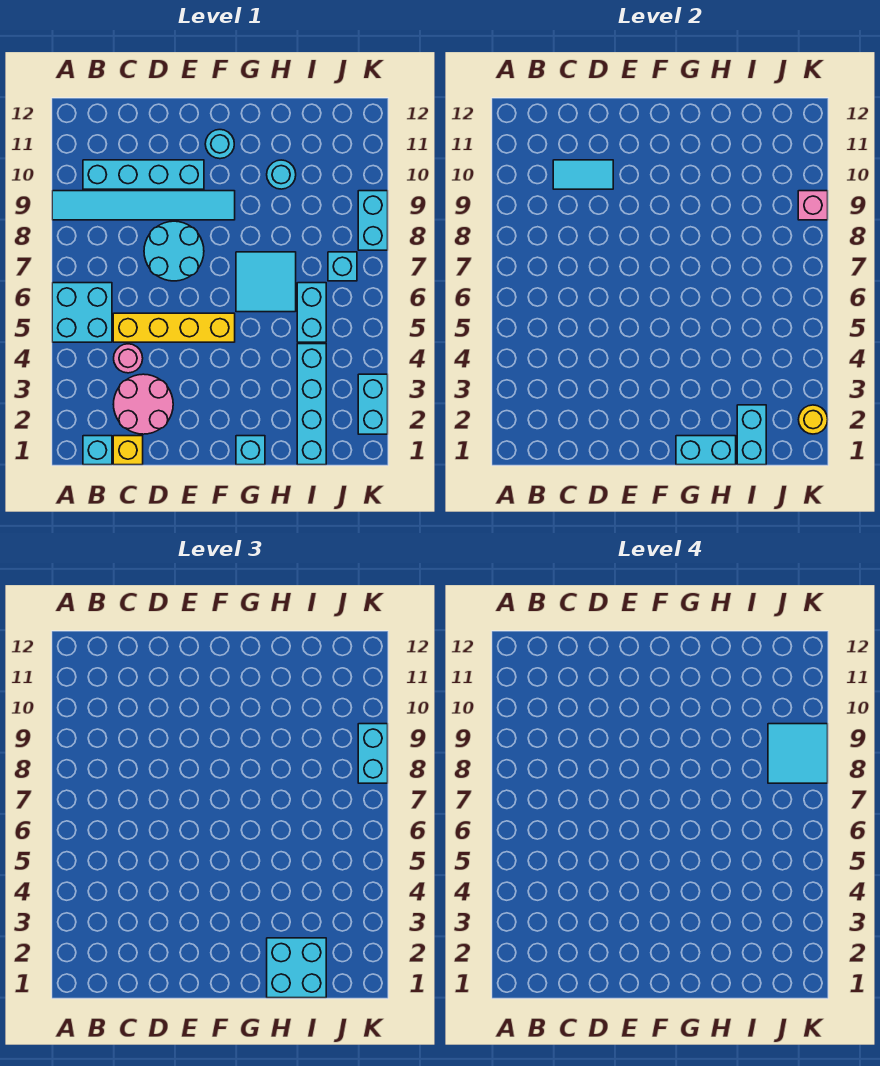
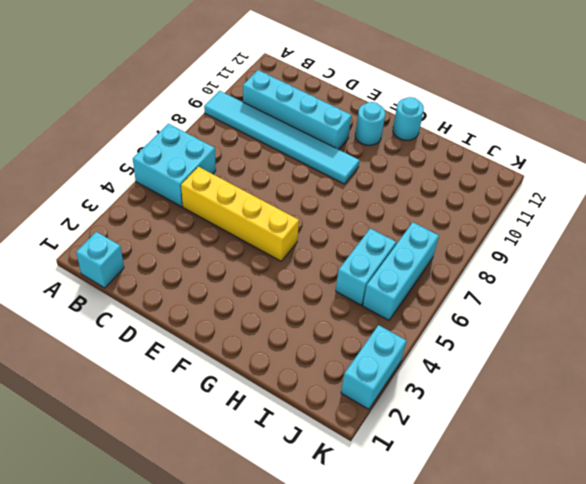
cyan 1x1 round brick [393,97,424,140] -> cyan 1x1 round brick moved to [267,160,296,189]
cyan 1x3 brick [363,222,439,320] -> cyan 1x1 brick [328,252,357,281]
none -> yellow 1x1 brick [113,436,143,465]
none -> pink 2x2 round brick [113,374,173,434]
none -> pink 1x1 round brick [114,344,143,373]

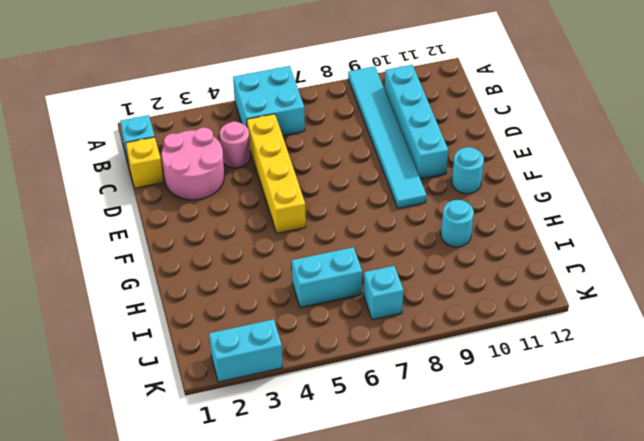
none -> cyan 2x2 round brick [144,221,204,281]
none -> cyan 1x1 brick [236,436,265,465]
none -> cyan 2x2 tile [236,252,296,312]

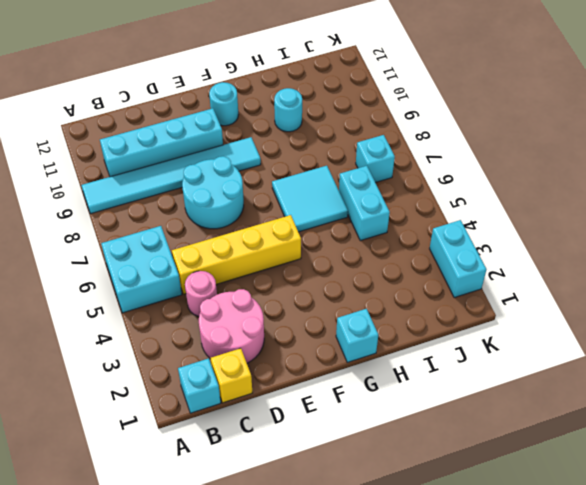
none -> cyan 1x4 brick [297,344,326,465]
none -> cyan 1x2 brick [358,191,388,250]
none -> cyan 1x2 tile [553,160,613,189]

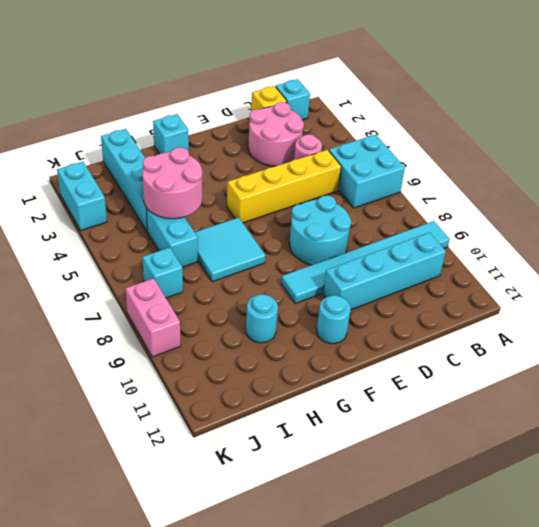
pink 2x2 round brick [142,147,202,219] -> none
pink 1x2 brick [125,278,181,357] -> cyan 1x2 brick [358,191,388,250]
none -> cyan 1x2 tile [553,160,613,189]
none -> cyan 1x2 brick [676,436,736,465]
none -> cyan 1x2 brick [737,405,766,465]

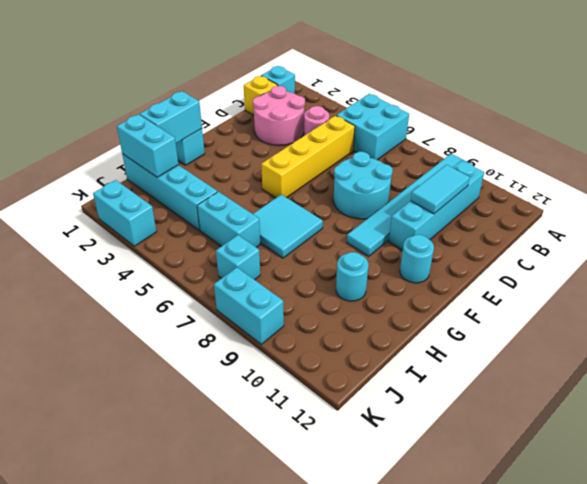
none -> yellow 1x1 round brick [799,405,828,434]
none -> pink 1x1 brick [798,191,828,220]
none -> cyan 2x2 brick [267,938,326,998]

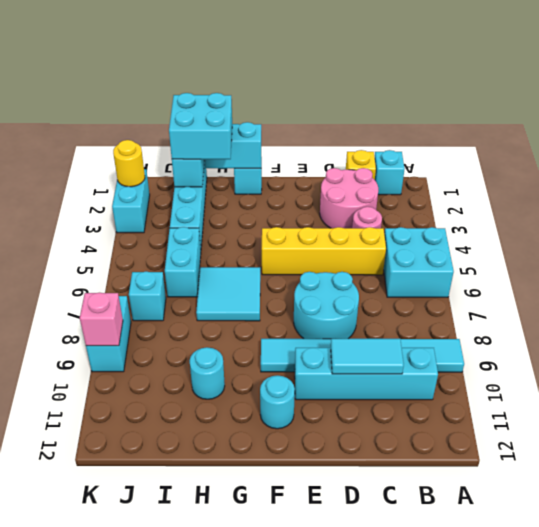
none -> cyan 1x2 brick [358,724,388,783]
none -> cyan 2x2 tile [768,724,828,783]

